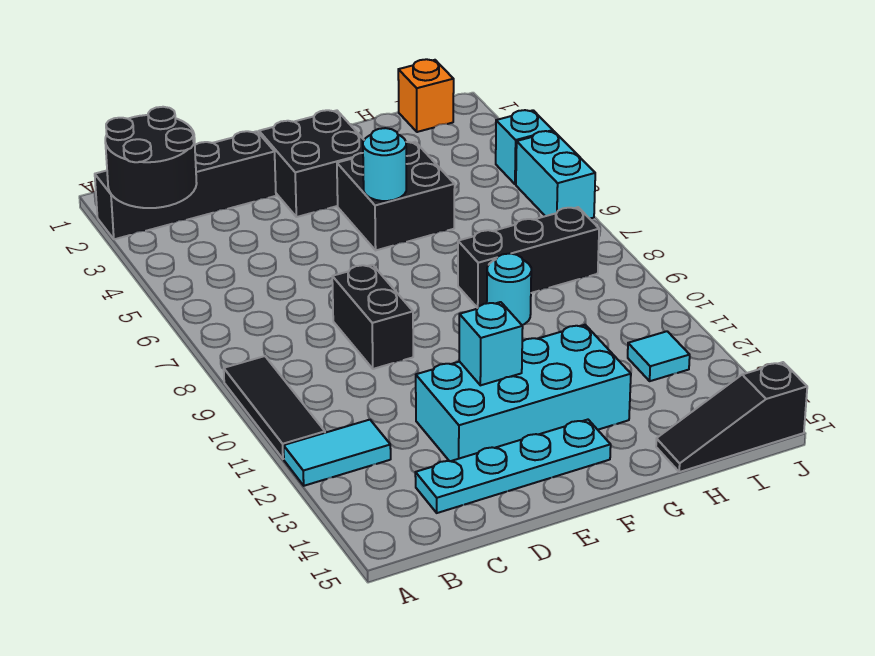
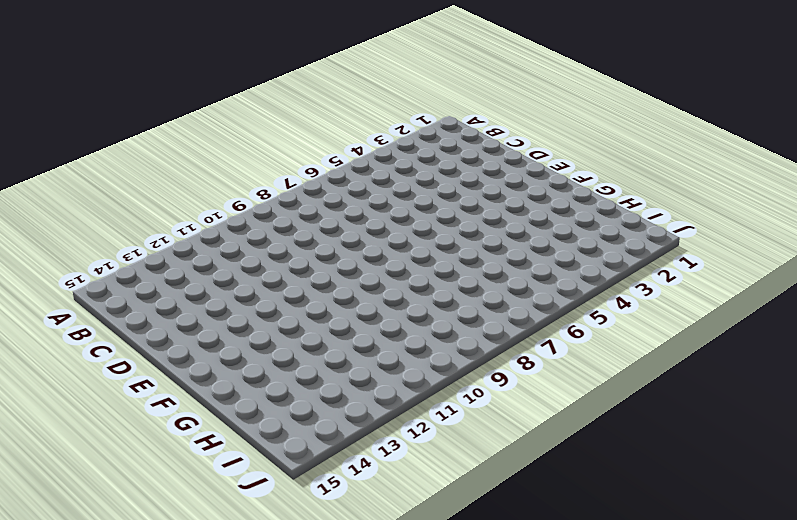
none -> black 1x4 brick [95,131,276,239]
none -> black 1x3 tile [224,356,325,459]
none -> cyan 1x2 tile [284,420,391,486]

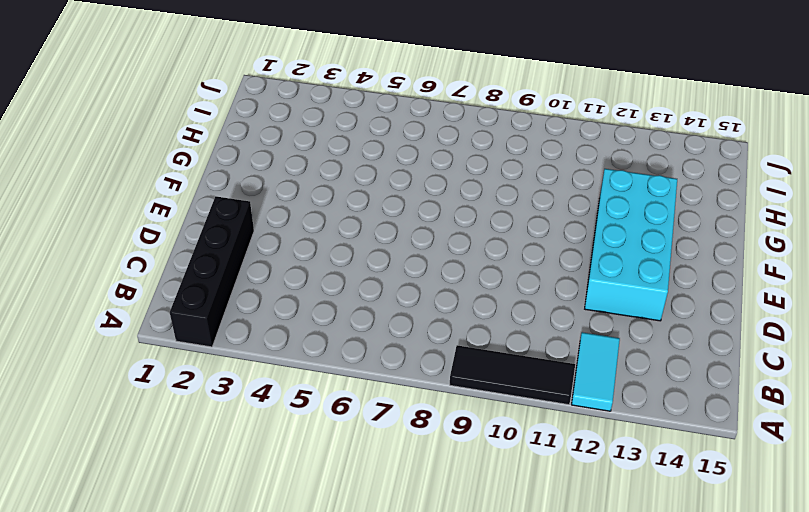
none -> cyan 1x4 plate [415,420,611,513]
none -> black 1x2 brick [332,265,413,369]
none -> black 2x2 brick [259,110,364,217]

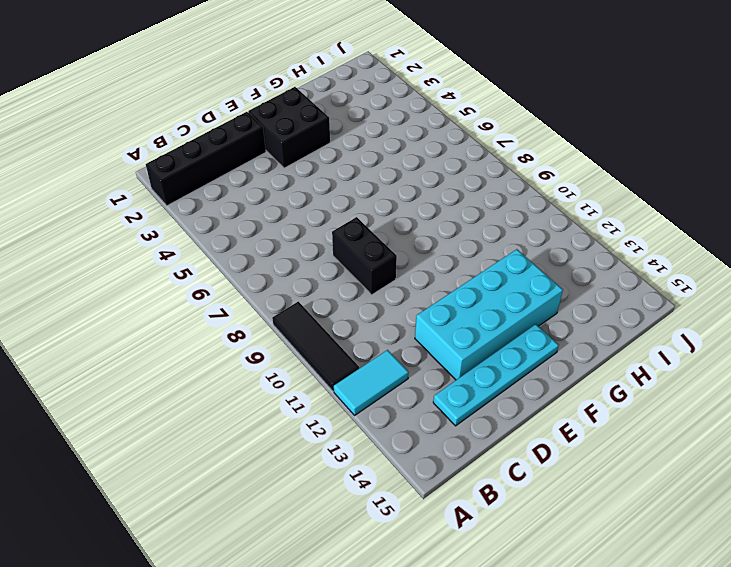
none -> black 2x2 brick [337,142,455,250]
none -> black 1x3 brick [458,207,599,308]
none -> cyan 1x1 round brick [487,254,531,325]

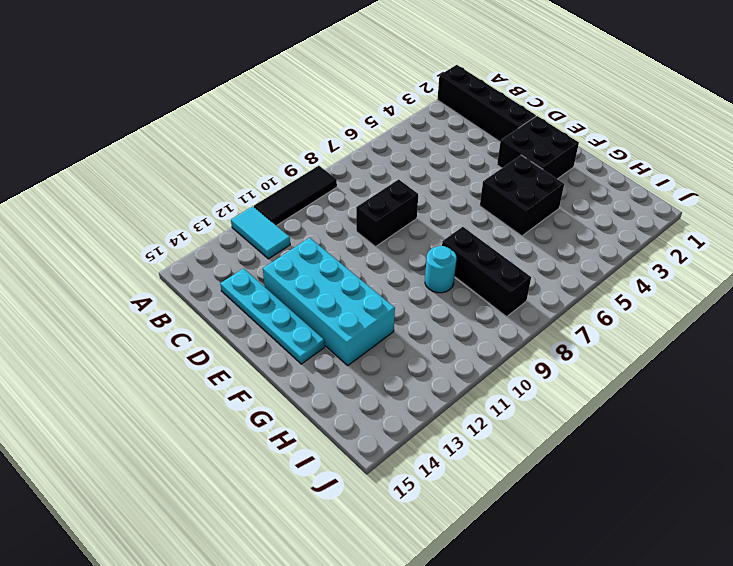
none -> black 1x3 slope [656,362,807,472]
none -> orange 1x1 brick [398,59,454,132]
none -> cyan 1x1 tile [628,331,690,381]

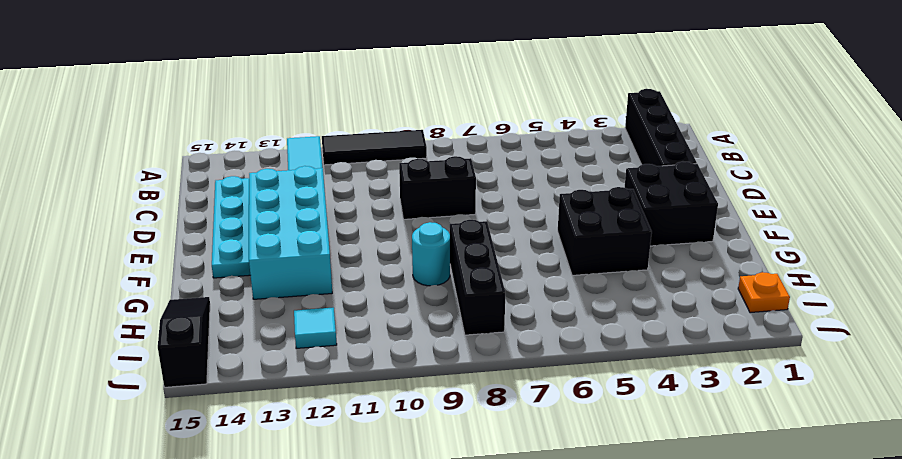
orange 1x1 plate [738,272,790,313] -> orange 1x1 brick [398,59,454,132]
none -> cyan 1x1 brick [496,110,553,184]
none -> cyan 1x2 brick [516,131,595,219]
none -> black 2x2 round brick [105,107,197,208]

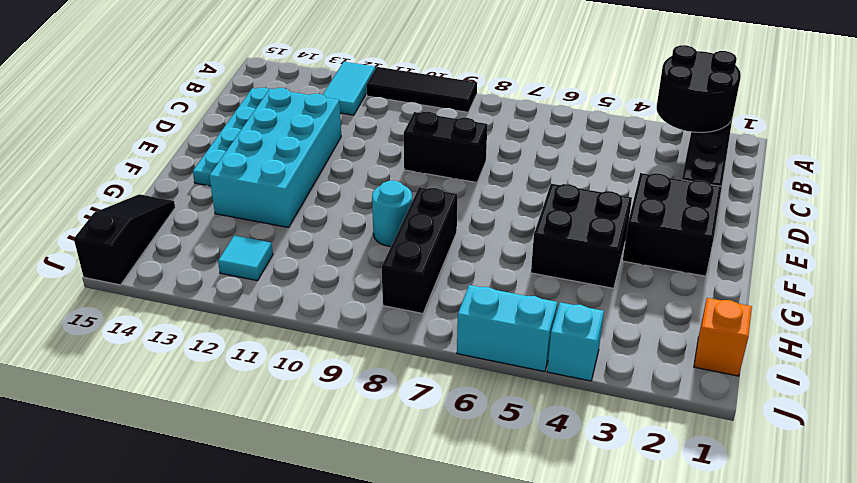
none -> cyan 1x1 brick [459,302,523,385]
none -> cyan 1x1 round brick [363,128,406,201]

